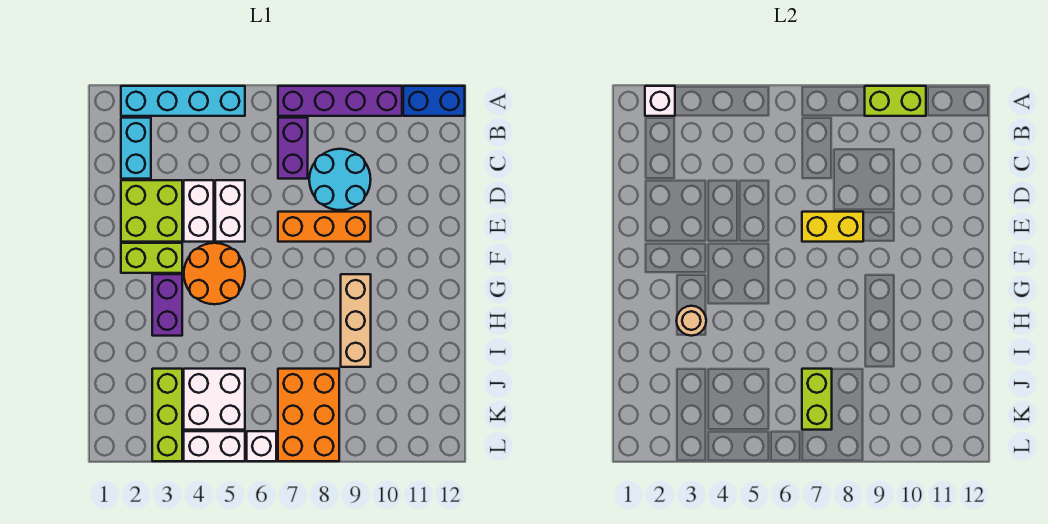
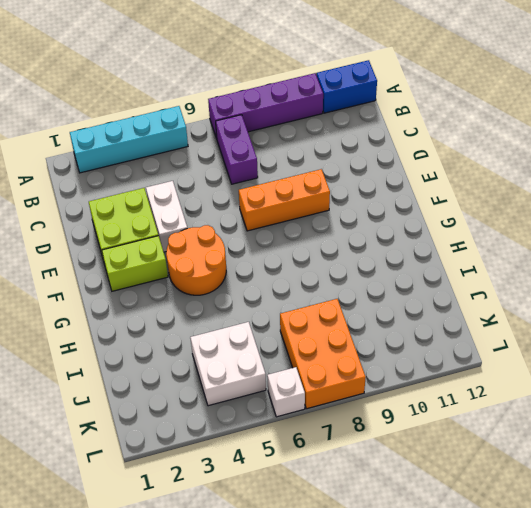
none -> cyan 1x2 brick [121,118,151,179]
none -> cyan 2x2 round brick [309,149,371,210]
none -> white 1x2 brick [215,180,245,242]

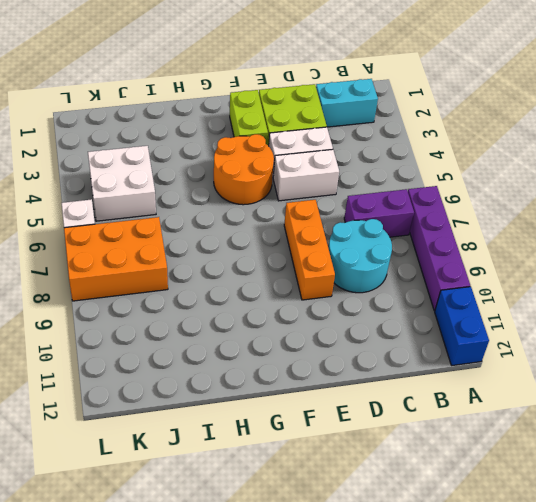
none -> cyan 1x4 brick [121,86,245,116]
none -> purple 1x2 brick [152,274,182,336]
none -> tan 1x3 brick [341,274,371,367]

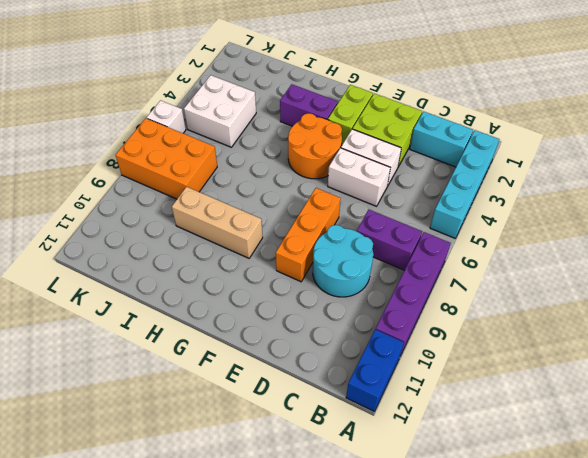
none -> lime 1x3 brick [152,369,182,461]
none -> white 1x2 brick [184,431,245,461]
none -> white 1x1 brick [645,86,675,116]

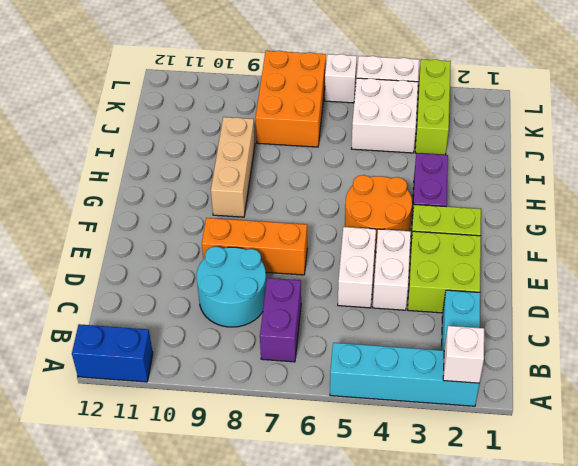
none -> purple 1x4 brick [278,86,402,116]
none -> lime 1x2 brick [865,86,926,116]
none -> yellow 1x2 brick [802,212,863,242]

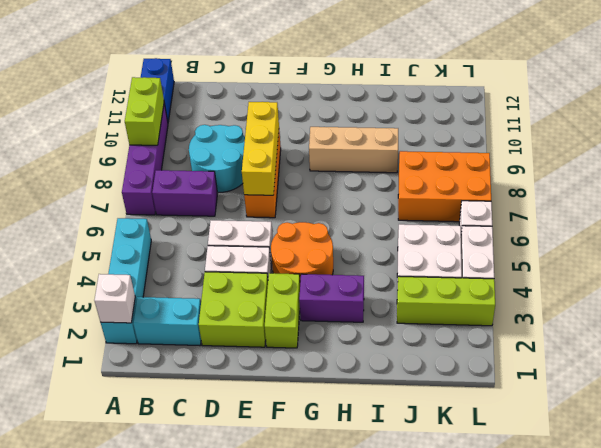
yellow 1x3 brick [242,102,279,195] -> yellow 1x2 brick [802,212,863,242]
none -> tan 1x1 round brick [676,306,706,336]
none -> lime 1x2 brick [802,369,832,430]

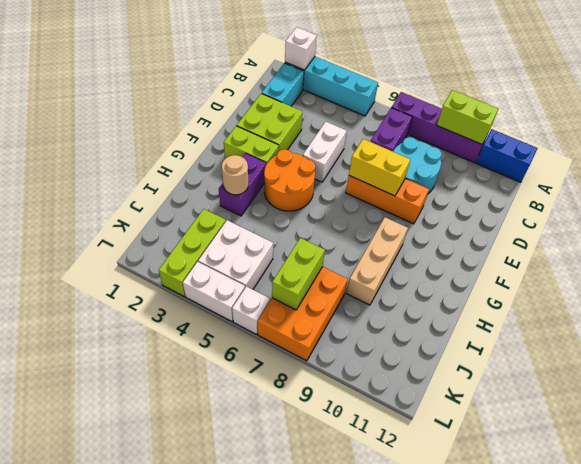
none -> white 1x2 brick [184,180,214,242]

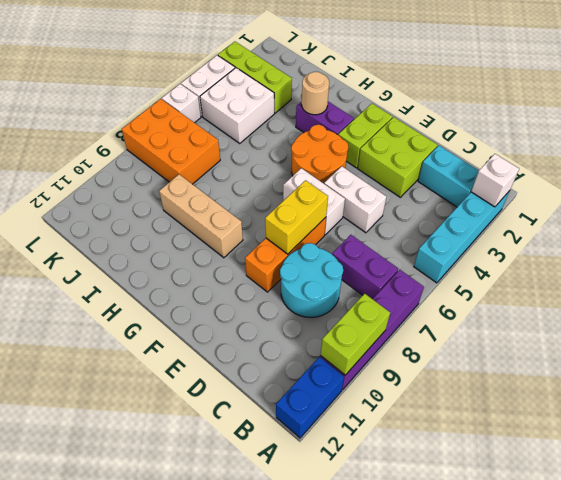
white 1x2 brick [283,168,345,235] -> white 1x2 brick moved to [184,180,214,242]
none -> lime 1x2 brick [802,369,832,430]

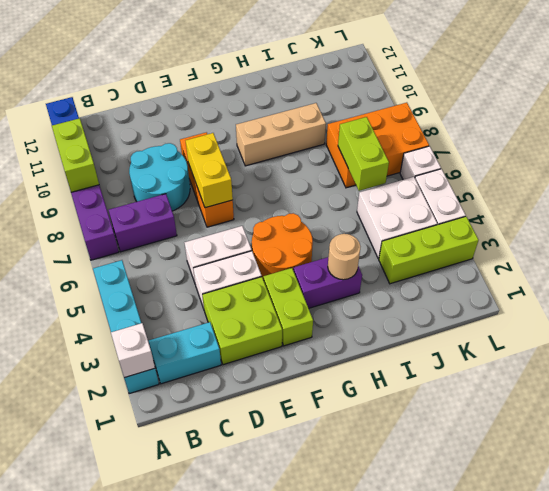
lime 1x2 brick [338,117,389,191] -> lime 1x2 brick turned to [802,369,832,430]

